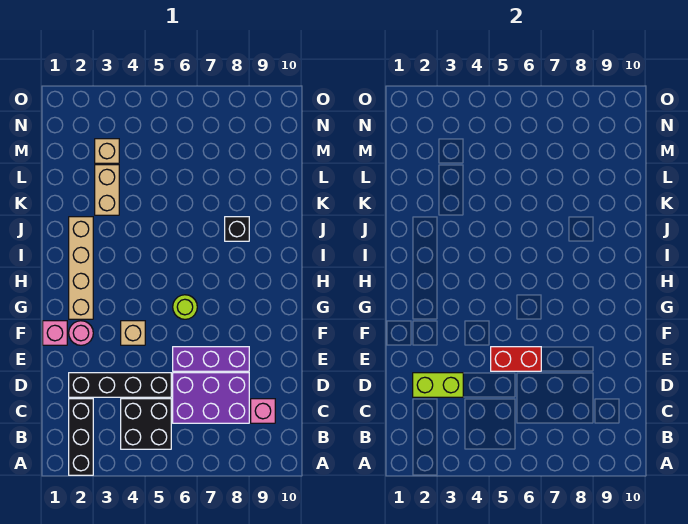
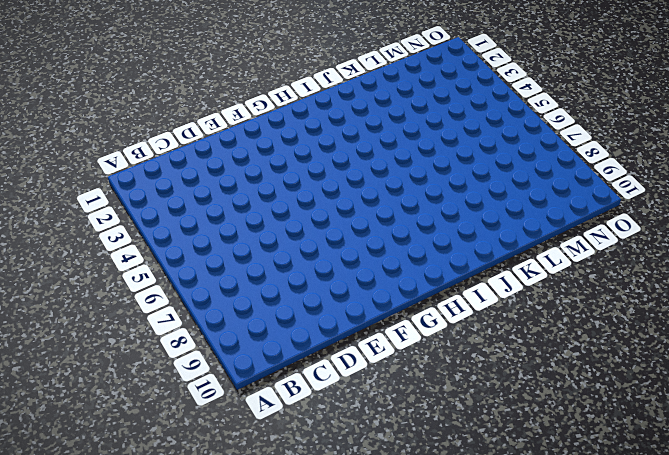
none -> black 1x3 brick [69,399,93,475]
none -> black 2x2 brick [121,399,171,449]
none -> purple 2x3 brick [173,373,249,423]

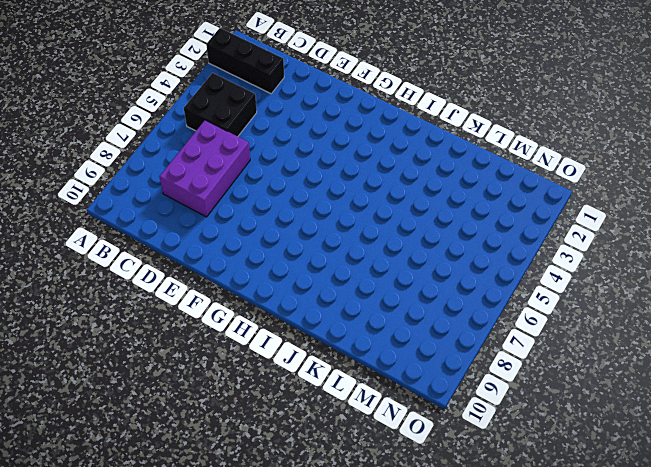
none -> pink 1x1 brick [251,399,275,423]
none -> black 1x4 brick [69,373,171,397]
none -> purple 1x3 brick [173,347,249,371]

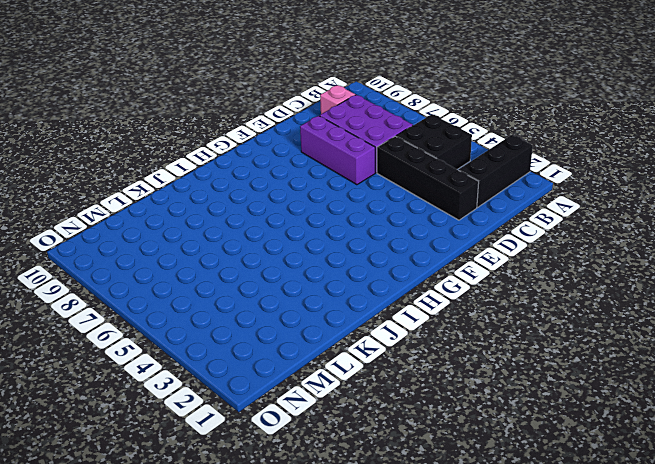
none -> pink 1x1 brick [43,321,67,345]
none -> pink 1x1 round brick [69,321,93,345]
none -> tan 1x1 brick [121,321,145,345]

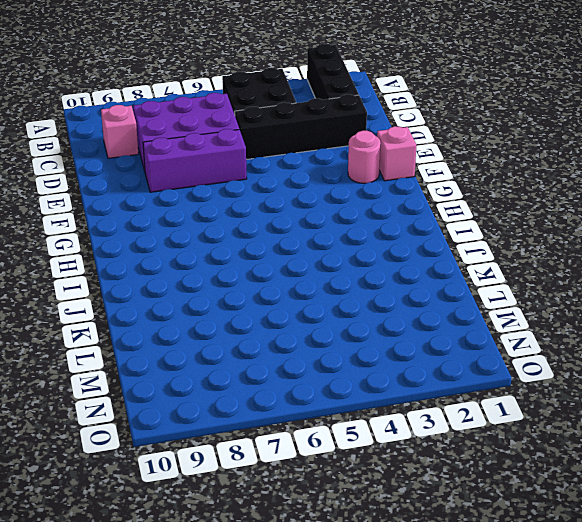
none -> tan 1x1 brick [121,321,145,345]
none -> tan 1x4 brick [69,217,93,319]
none -> lime 1x1 round brick [173,295,197,319]

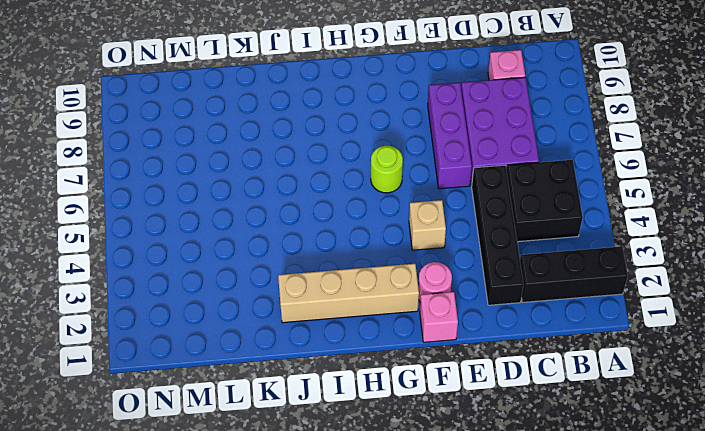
none -> black 1x1 brick [225,217,249,241]
none -> tan 1x2 brick [95,165,119,215]
none -> tan 1x1 brick [95,139,119,163]

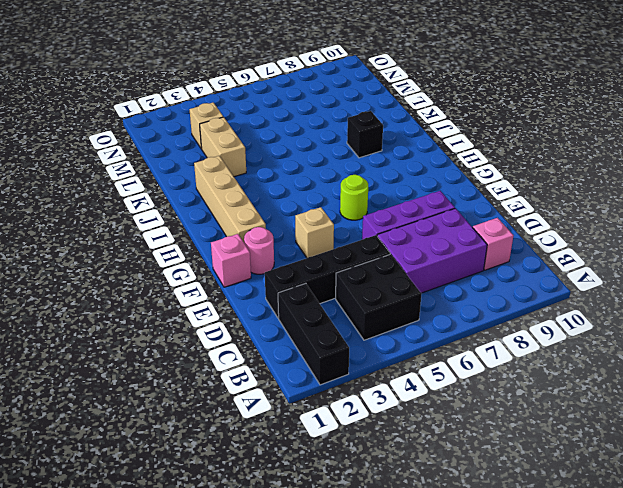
none -> lime 1x2 brick [413,373,463,397]
none -> red 1x2 brick [491,347,541,371]

